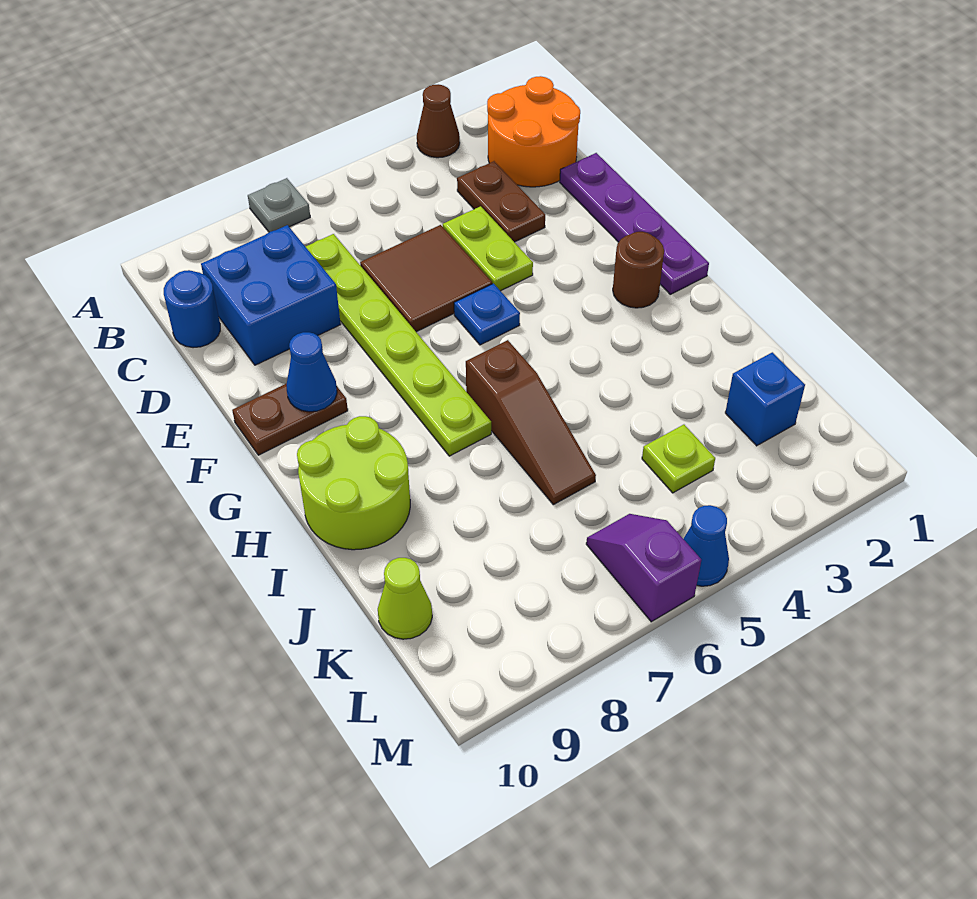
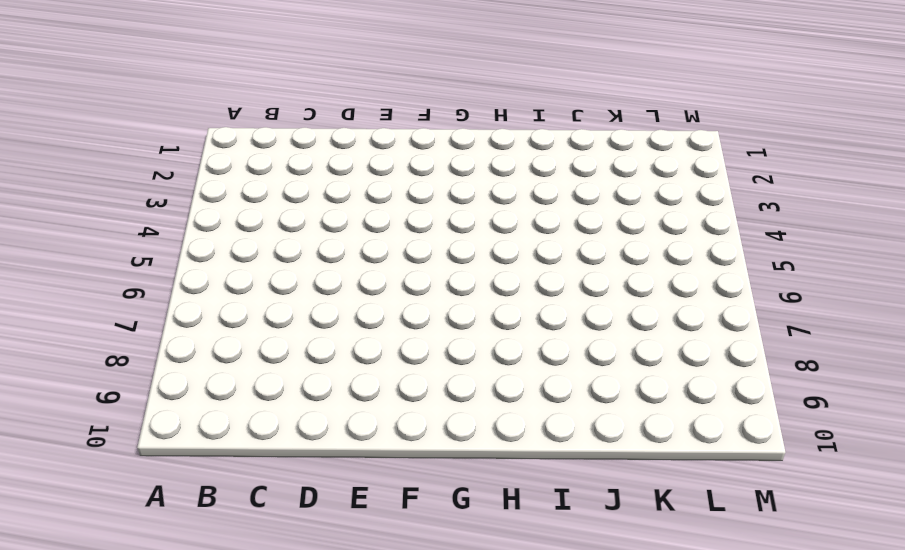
none -> brown 1x1 cone [417,84,460,158]
none -> grey 1x1 plate [248,178,310,232]
none -> orange 2x2 round brick [487,76,580,187]

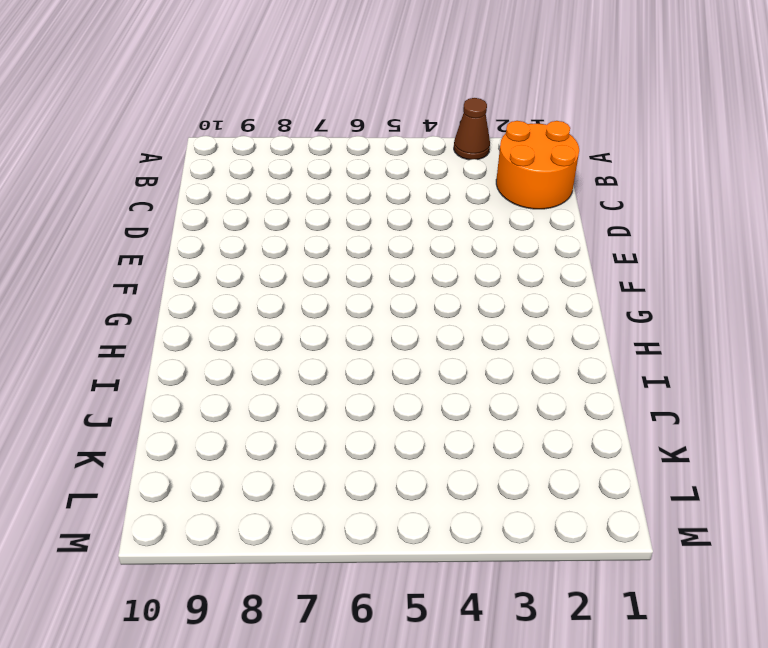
none -> grey 1x1 plate [248,178,310,232]
none -> brown 1x2 plate [457,161,545,242]
none -> lime 1x6 plate [306,234,491,456]

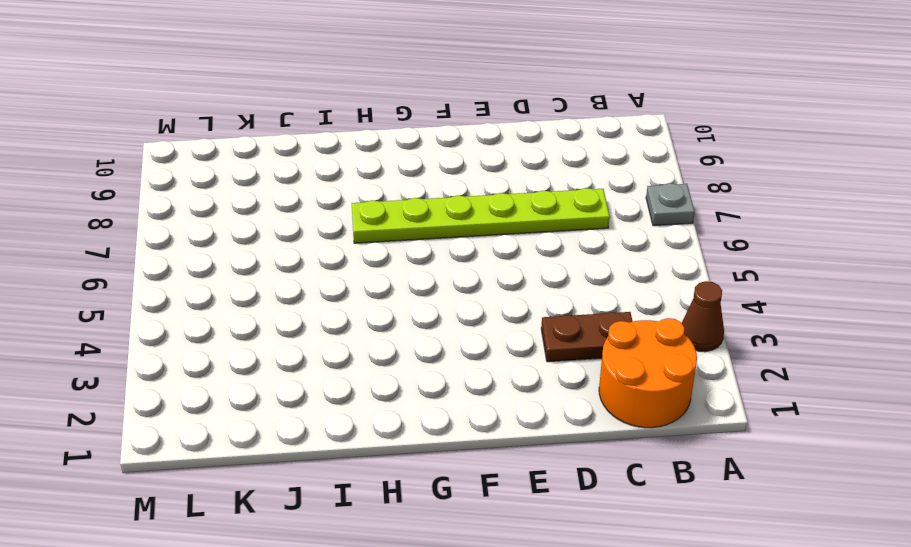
none -> blue 2x2 brick [201,225,341,365]
none -> blue 1x1 round brick [164,270,220,348]
none -> purple 1x4 plate [560,153,709,294]

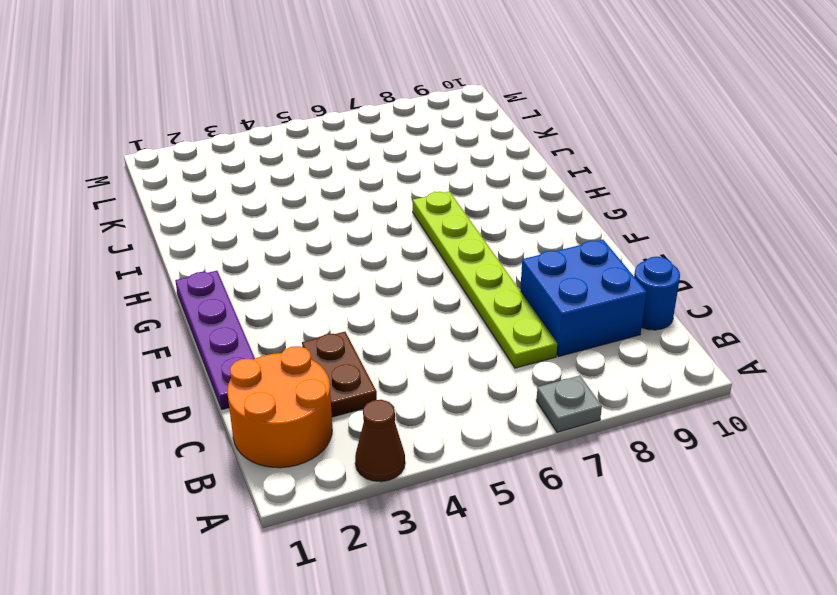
none -> lime 1x2 plate [443,206,533,291]
none -> brown 2x2 tile [360,225,492,332]
none -> blue 1x1 plate [454,284,520,345]

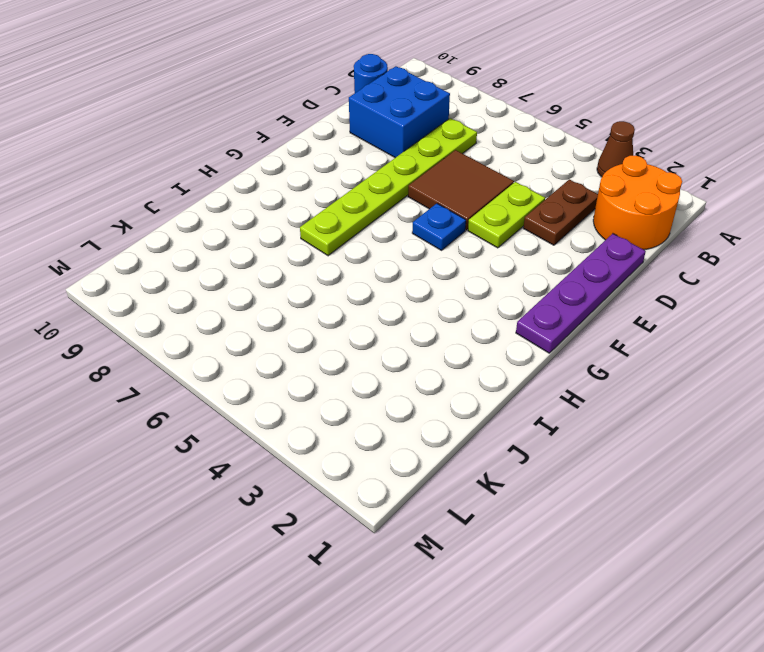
none -> grey 1x1 plate [248,178,310,232]
none -> brown 1x2 plate [232,383,348,455]
none -> brown 1x1 round brick [613,232,664,308]

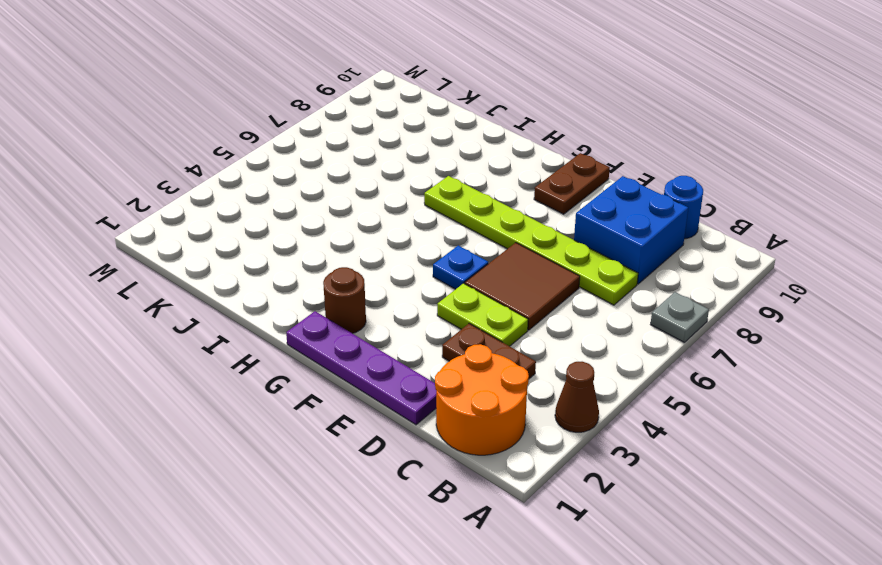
none -> brown 1x3 slope [466,340,596,505]
none -> lime 2x2 round brick [297,416,410,550]
none -> blue 1x1 brick [725,352,805,446]

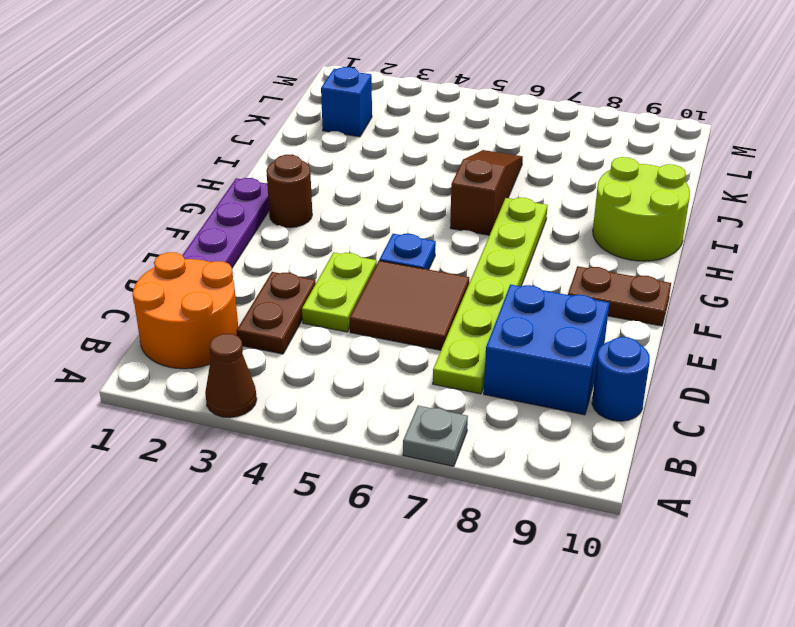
none -> lime 1x1 plate [642,425,715,493]
none -> lime 1x1 cone [378,558,432,639]
none -> purple 1x2 slope [586,514,701,622]

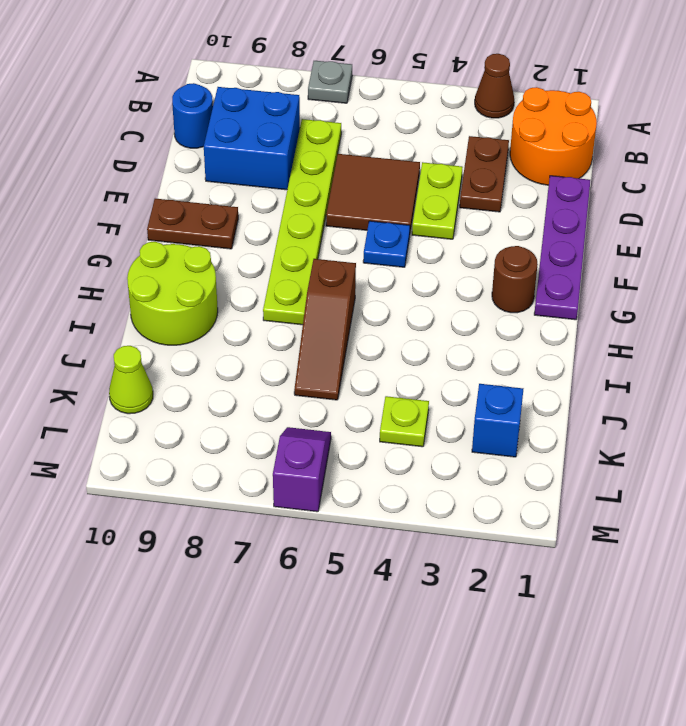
none -> blue 1x1 cone [684,505,729,586]
none -> blue 1x1 cone [286,332,337,412]

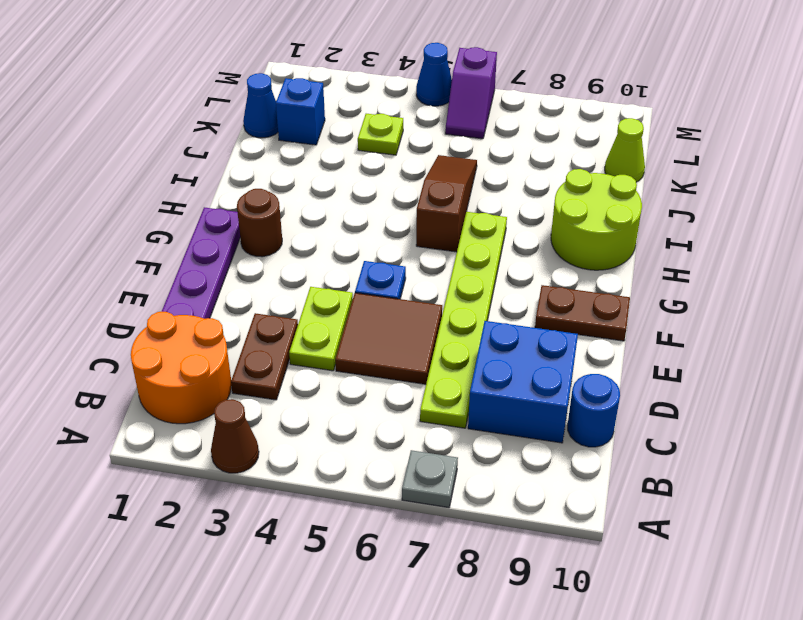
blue 1x1 cone [243,73,278,138] -> blue 1x1 cone moved to [286,332,337,412]

